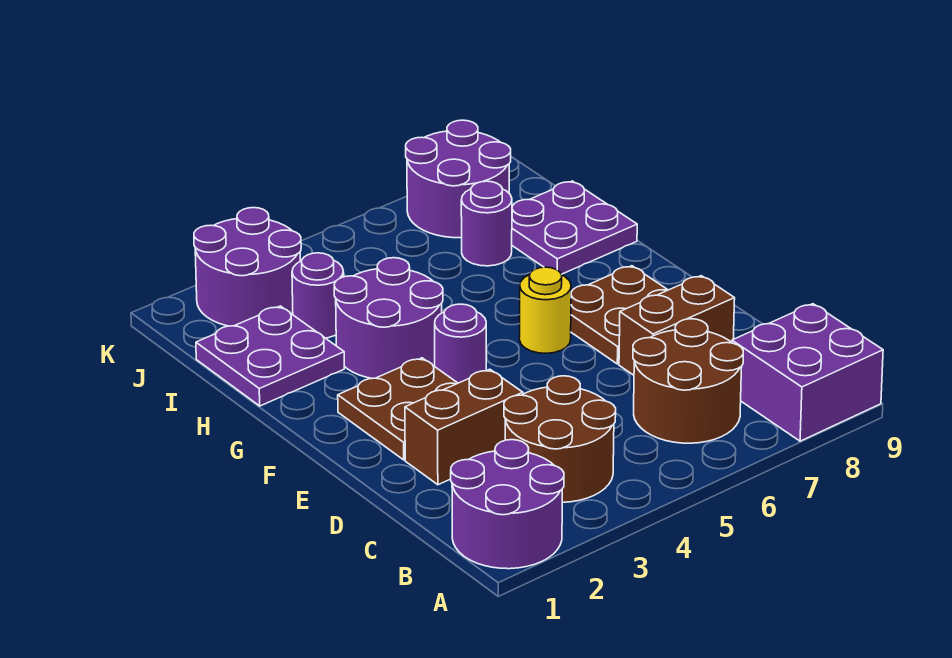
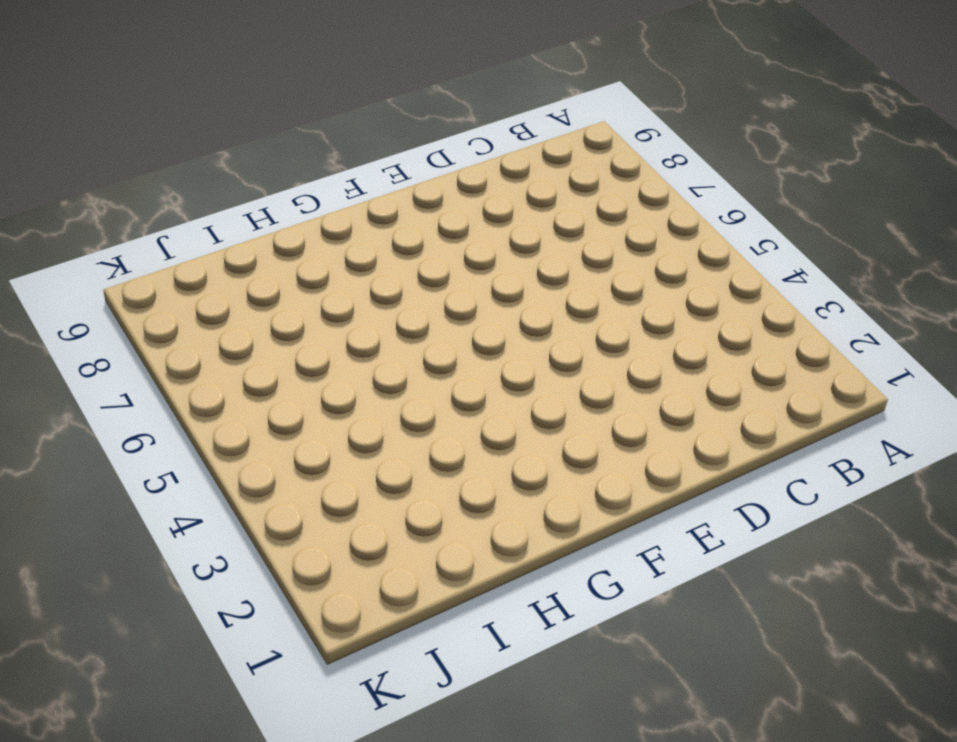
none -> purple 2x2 round brick [451,440,564,569]
none -> purple 2x2 brick [732,304,883,441]
none -> brown 2x2 round brick [504,376,616,502]

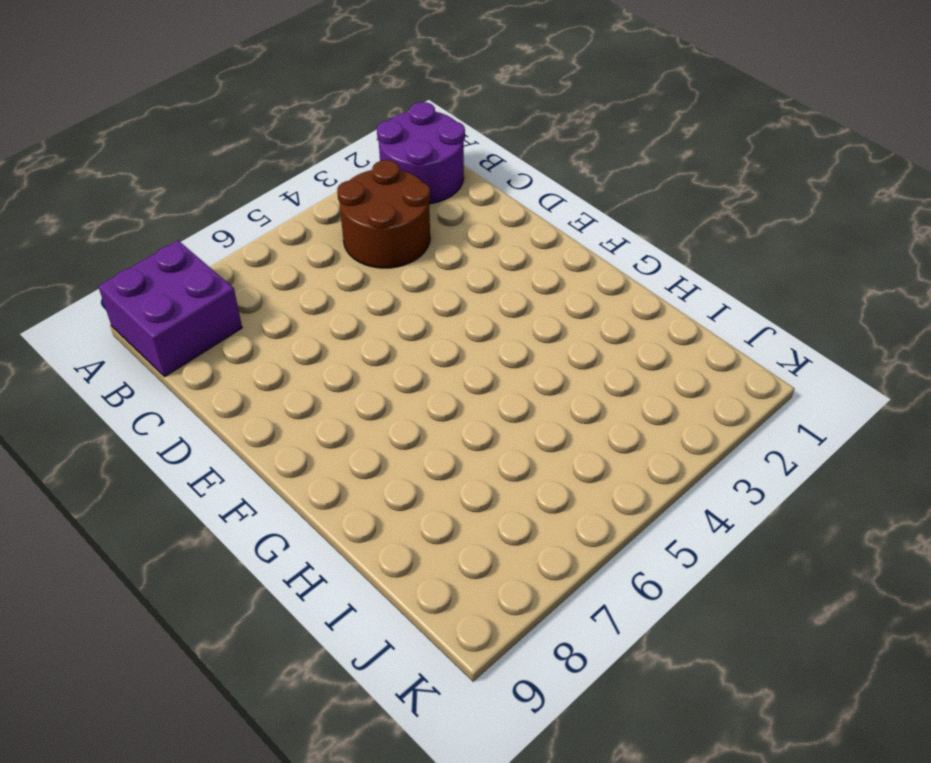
none -> brown 2x2 round brick [633,319,743,443]
none -> brown 1x2 brick [405,369,523,485]
none -> brown 1x2 brick [619,276,735,375]

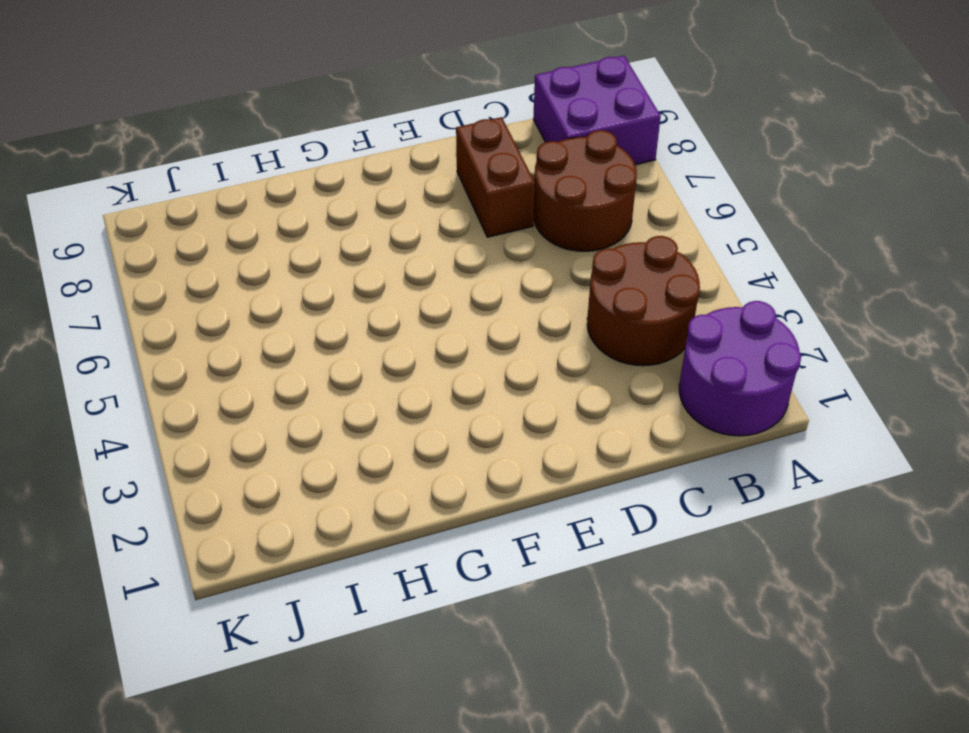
none -> brown 1x2 brick [405,369,523,485]
none -> brown 2x2 plate [338,358,458,460]
none -> brown 2x2 plate [571,266,668,364]

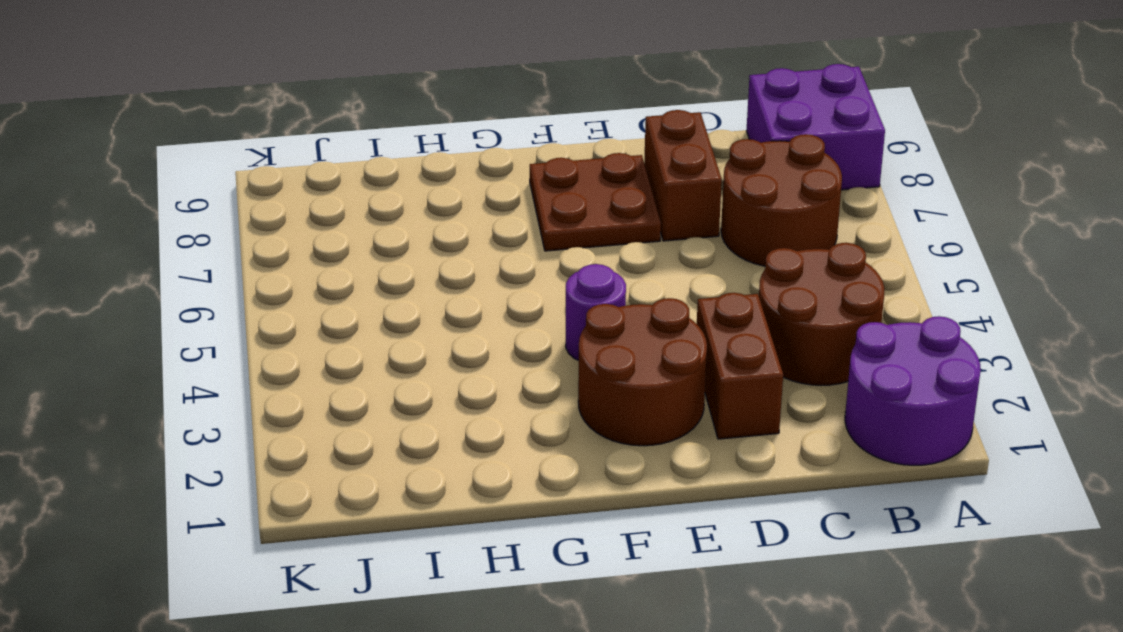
brown 2x2 round brick [578,298,707,446] -> brown 2x2 plate [338,358,458,460]
none -> yellow 1x1 round brick [519,267,571,353]
none -> purple 2x2 round brick [334,258,443,378]
none -> purple 2x2 plate [196,306,344,406]

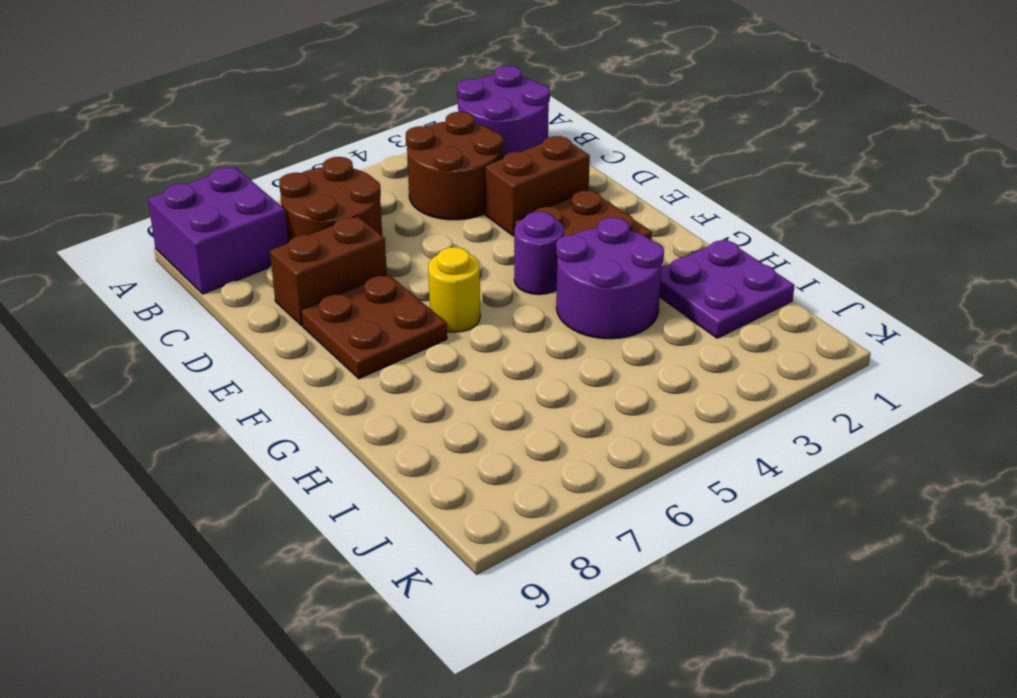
none -> purple 2x2 plate [512,181,637,274]
none -> purple 1x1 round brick [292,253,344,338]
none -> purple 1x1 round brick [461,181,512,266]

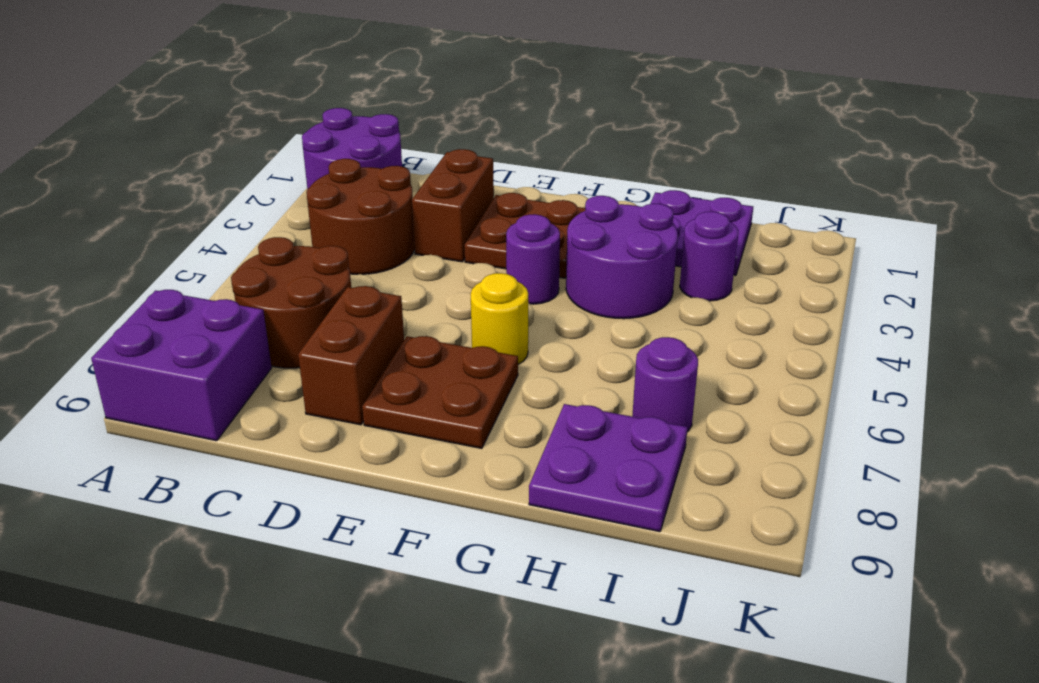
none -> purple 2x2 round brick [194,208,301,326]
none -> purple 2x2 round brick [406,120,511,238]

